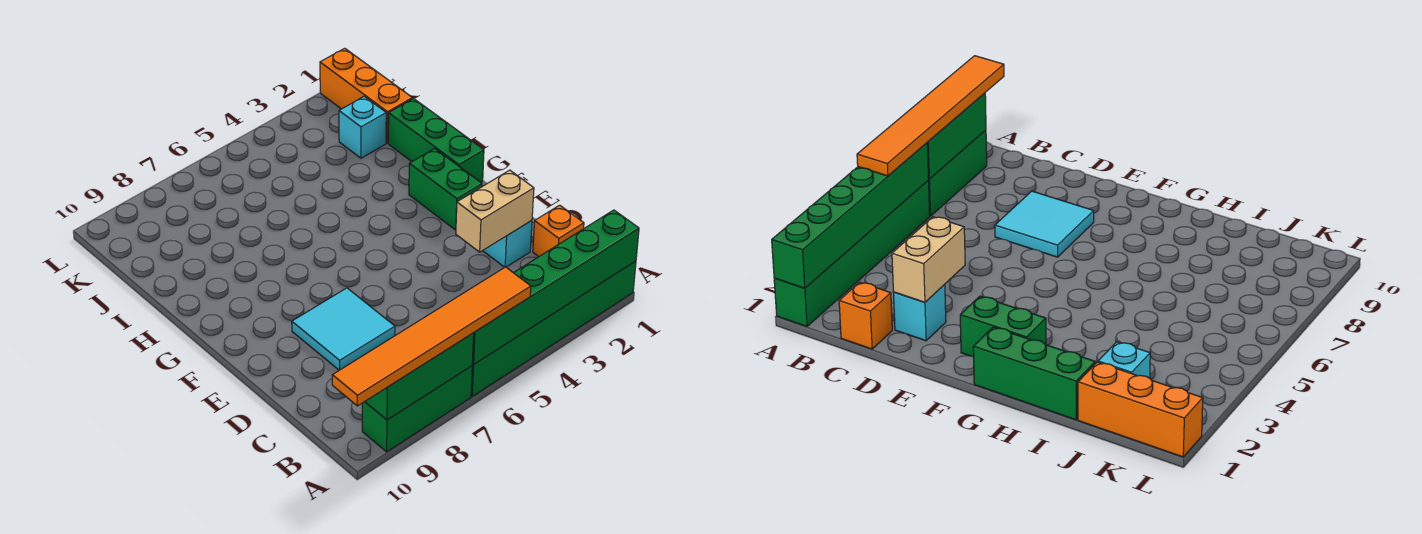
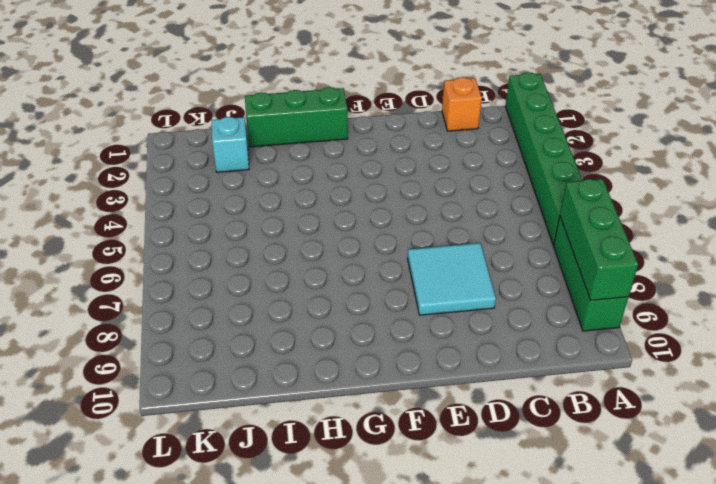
none -> cyan 1x1 brick [483,221,532,267]
none -> green 1x2 brick [409,149,482,230]
none -> orange 1x3 brick [320,48,412,143]

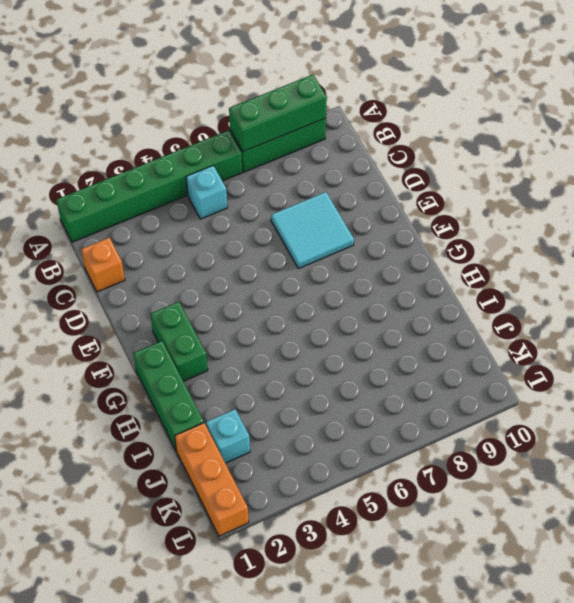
cyan 1x1 brick [186,166,227,219] -> cyan 1x1 brick moved to [483,221,532,267]
none -> green 1x6 brick [472,210,639,364]
none -> tan 1x2 brick [456,170,534,252]
none -> orange 1x6 tile [332,267,531,406]

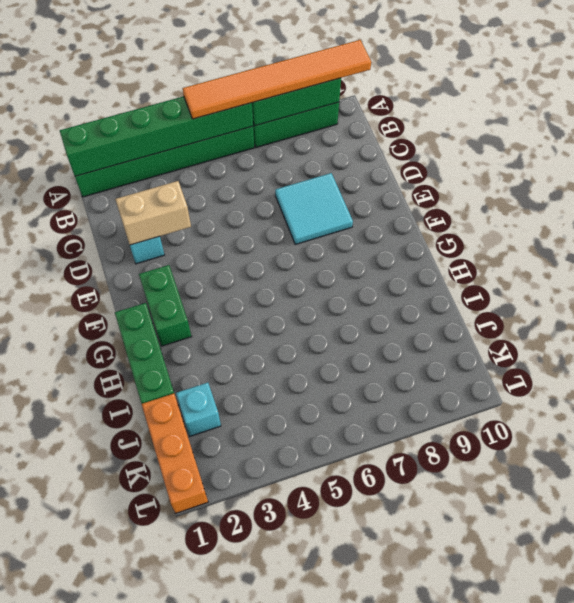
none -> orange 1x1 brick [533,205,584,257]

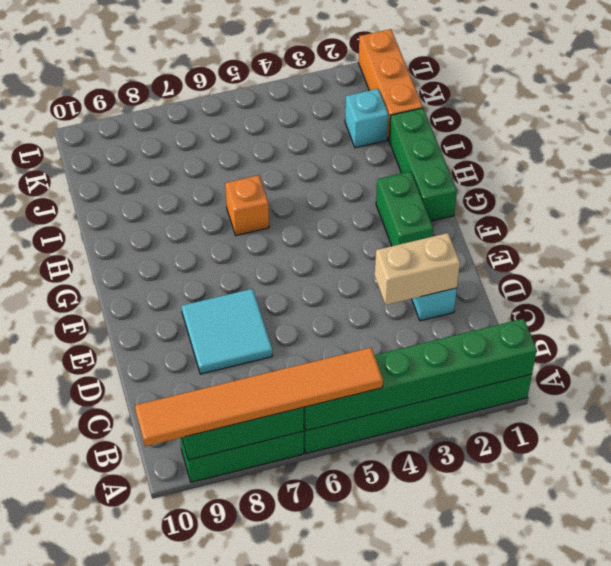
orange 1x1 brick [225,175,269,235] -> orange 1x1 brick moved to [533,205,584,257]

